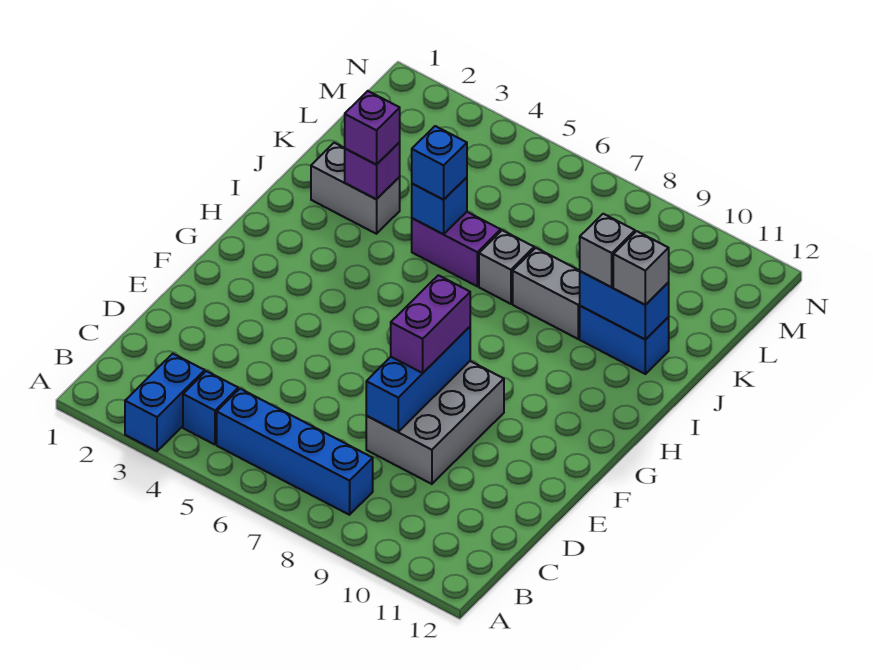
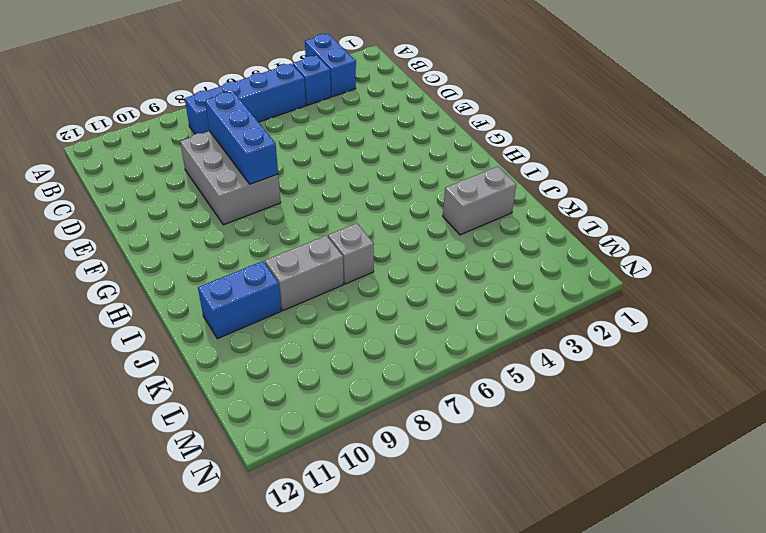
none -> purple 1x2 brick [412,212,501,286]
none -> purple 1x1 brick [345,142,400,199]
none -> blue 1x1 brick [412,177,467,234]

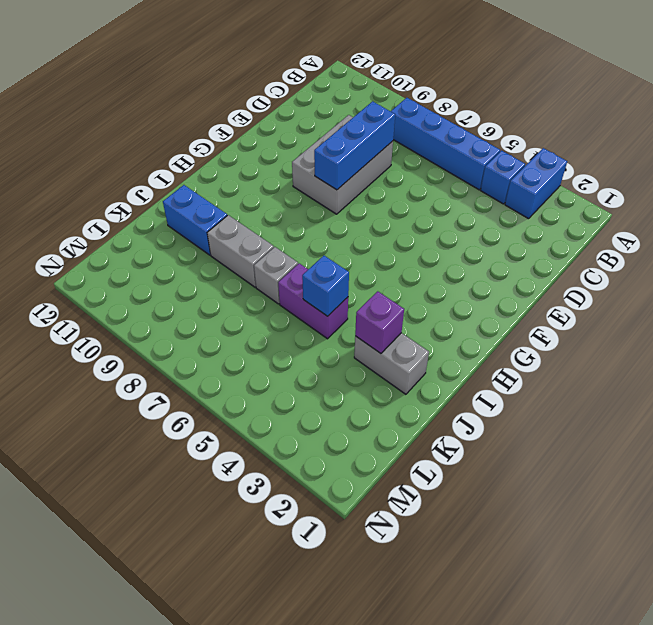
none -> blue 1x2 brick [580,271,669,340]
none -> purple 1x2 brick [391,275,470,373]
none -> purple 1x1 brick [345,91,400,165]

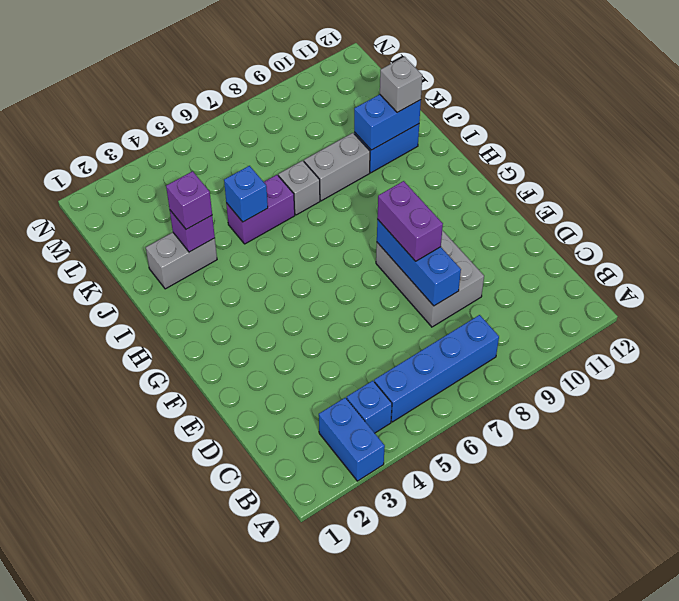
none -> blue 1x1 brick [412,126,467,200]
none -> grey 1x1 brick [580,214,635,287]

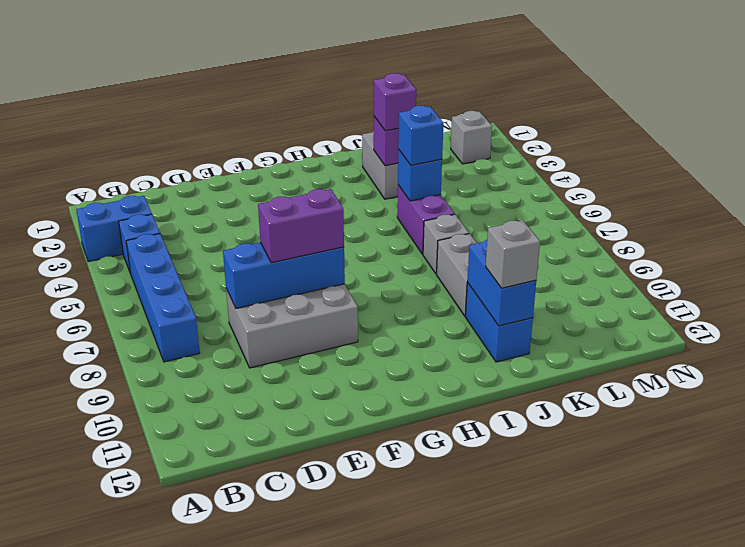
grey 1x1 brick [451,111,492,164] -> grey 1x1 brick moved to [580,214,635,287]

